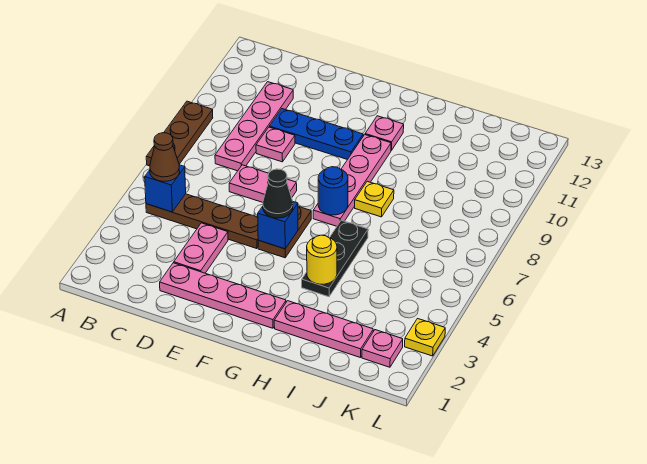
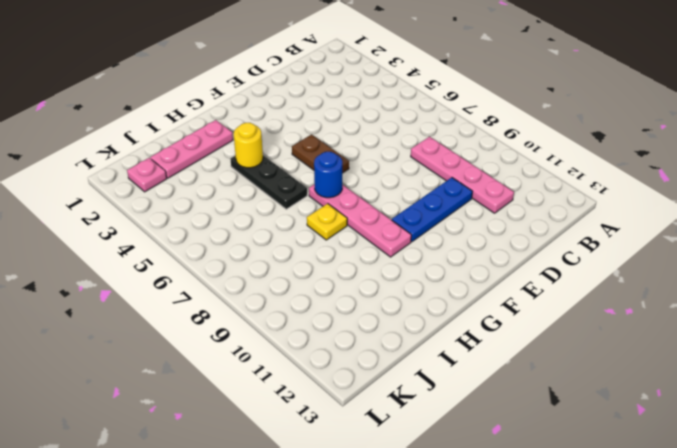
none -> brown 1x3 plate [146,101,213,166]
none -> brown 1x4 plate [146,194,258,249]
none -> pink 1x4 plate [160,263,286,328]

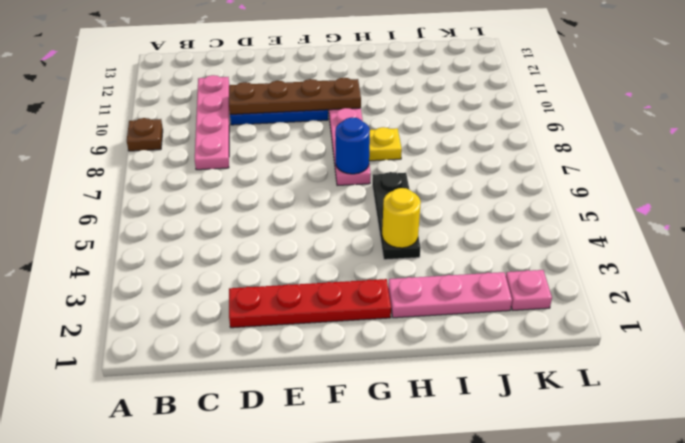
brown 1x1 plate [127,118,163,151] -> brown 1x3 plate [146,101,213,166]
red 1x4 plate [229,279,391,328] -> pink 1x4 plate [160,263,286,328]
brown 1x4 plate [229,78,361,114] -> brown 1x4 plate moved to [146,194,258,249]
none -> pink 1x2 plate [174,223,228,273]
none -> pink 1x2 plate [229,165,297,202]
none -> pink 1x1 plate [256,127,295,162]

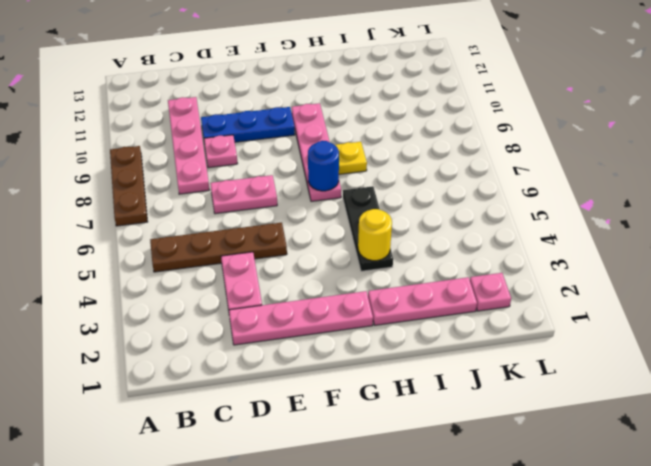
none -> brown 1x2 plate [258,207,311,258]
none -> pink 1x1 plate [365,116,404,150]
none -> yellow 1x1 plate [405,319,445,356]

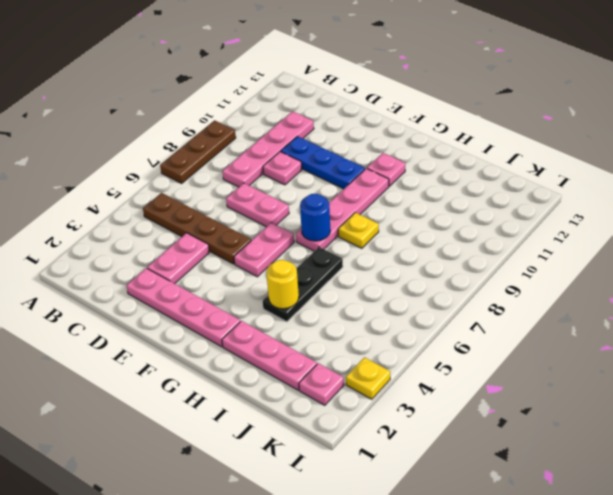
pink 1x2 plate [234,223,294,277] -> brown 1x2 plate [258,207,311,258]
none -> blue 1x1 brick [145,165,186,212]
none -> blue 1x1 brick [258,202,298,249]
none -> brown 1x1 cone [150,133,180,181]

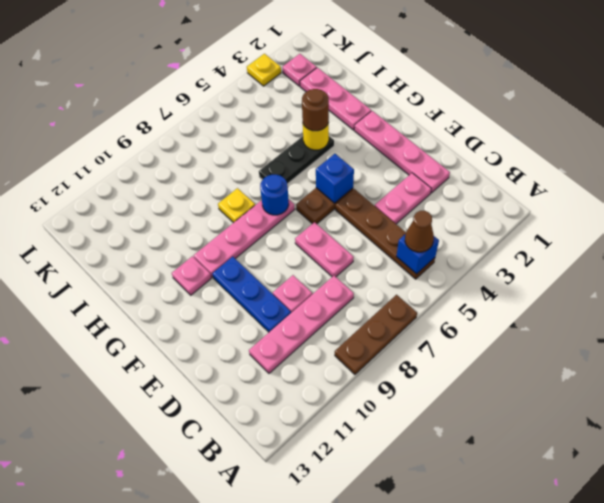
brown 1x1 round brick [302,89,329,131] -> none
none -> black 1x1 cone [263,169,293,218]

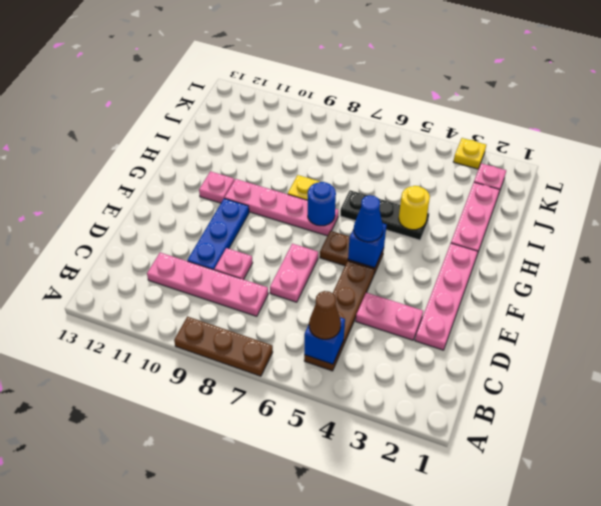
blue 1x1 cone [354,195,383,242] -> black 1x1 cone [263,169,293,218]

